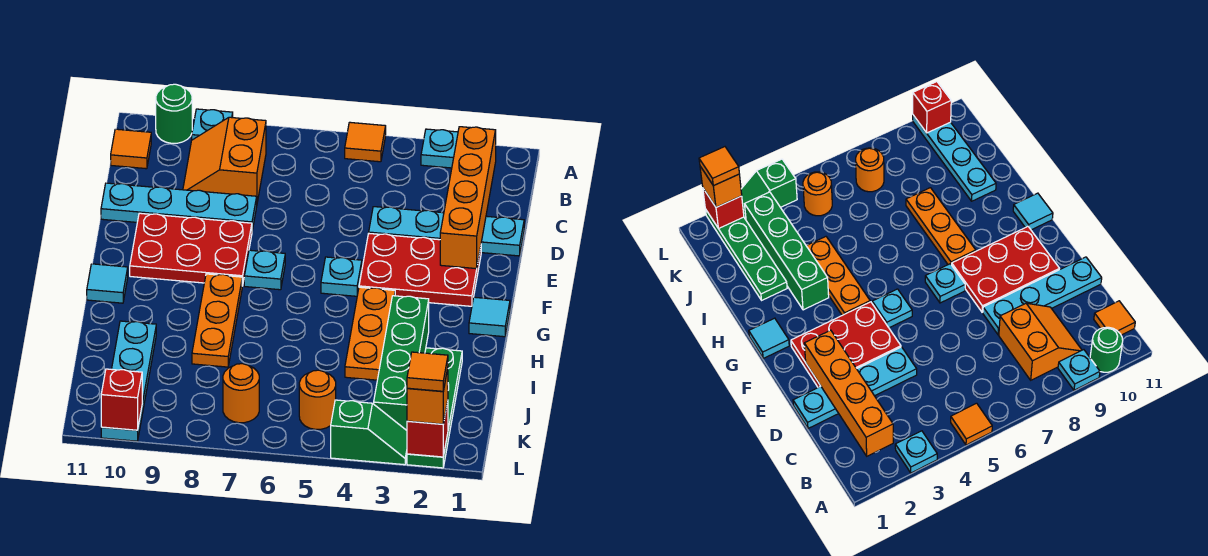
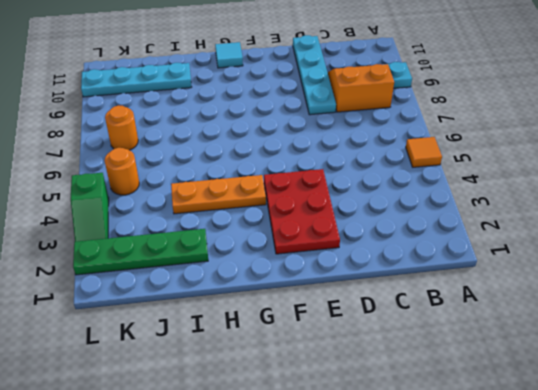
none -> cyan 1x1 plate [421,129,458,168]
none -> green 1x1 round brick [156,84,192,143]
none -> orange 1x1 tile [111,129,151,169]

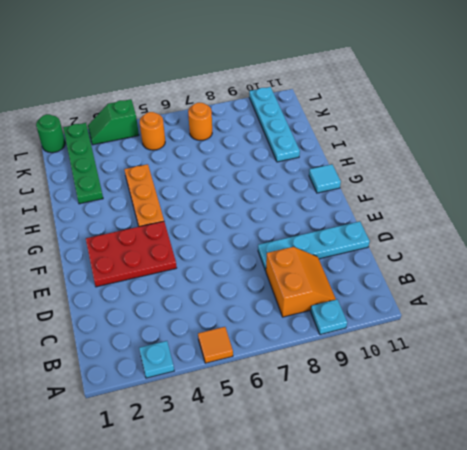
green 1x1 round brick [36,114,65,153] -> green 1x1 round brick moved to [156,84,192,143]
none -> orange 1x1 tile [111,129,151,169]
none -> cyan 1x4 plate [369,207,524,256]
none -> red 2x3 plate [130,213,252,286]

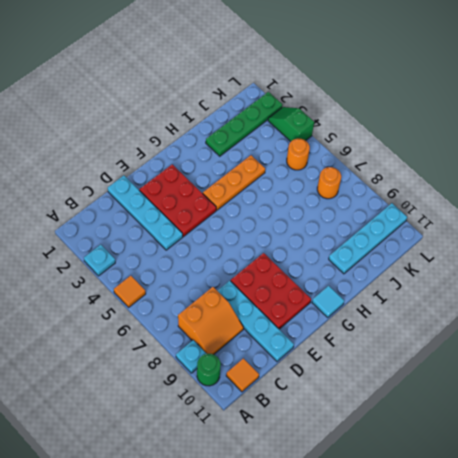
none -> cyan 1x1 plate [321,257,362,296]
none -> cyan 1x1 plate [244,250,285,290]
none -> cyan 1x1 tile [469,297,510,337]

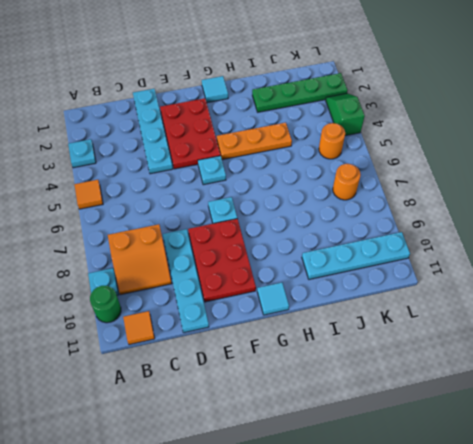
none -> orange 1x3 plate [192,274,242,367]
none -> green 1x4 brick [374,296,429,430]
none -> orange 1x4 brick [440,127,496,269]

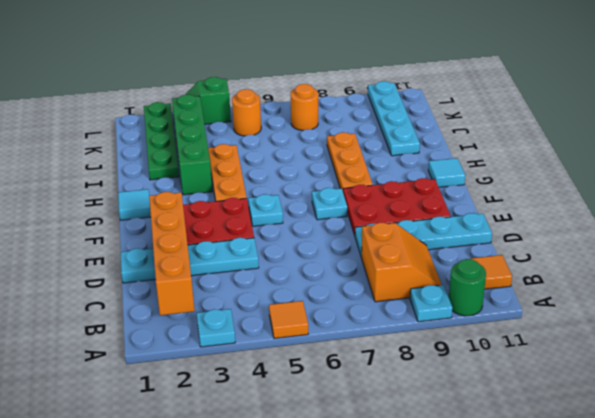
none -> red 1x1 brick [407,401,448,457]
none -> red 1x1 brick [101,369,142,430]
none -> orange 1x1 brick [407,369,448,424]

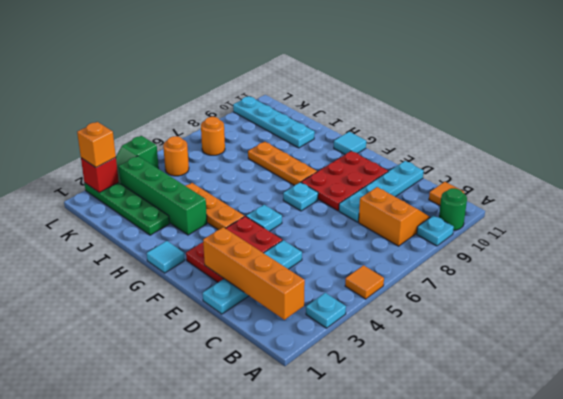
none -> red 1x1 brick [101,369,142,430]
none -> orange 1x1 tile [407,352,448,391]

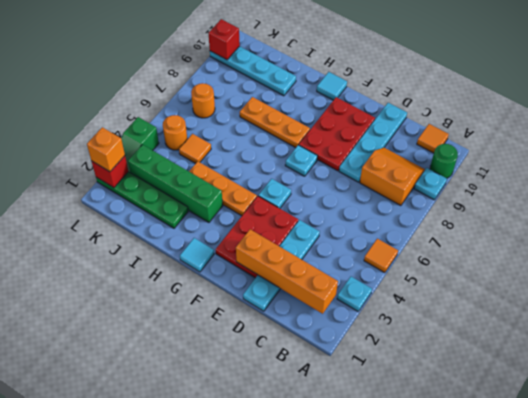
orange 1x1 tile [179,134,211,164] -> orange 1x1 tile moved to [407,352,448,391]

